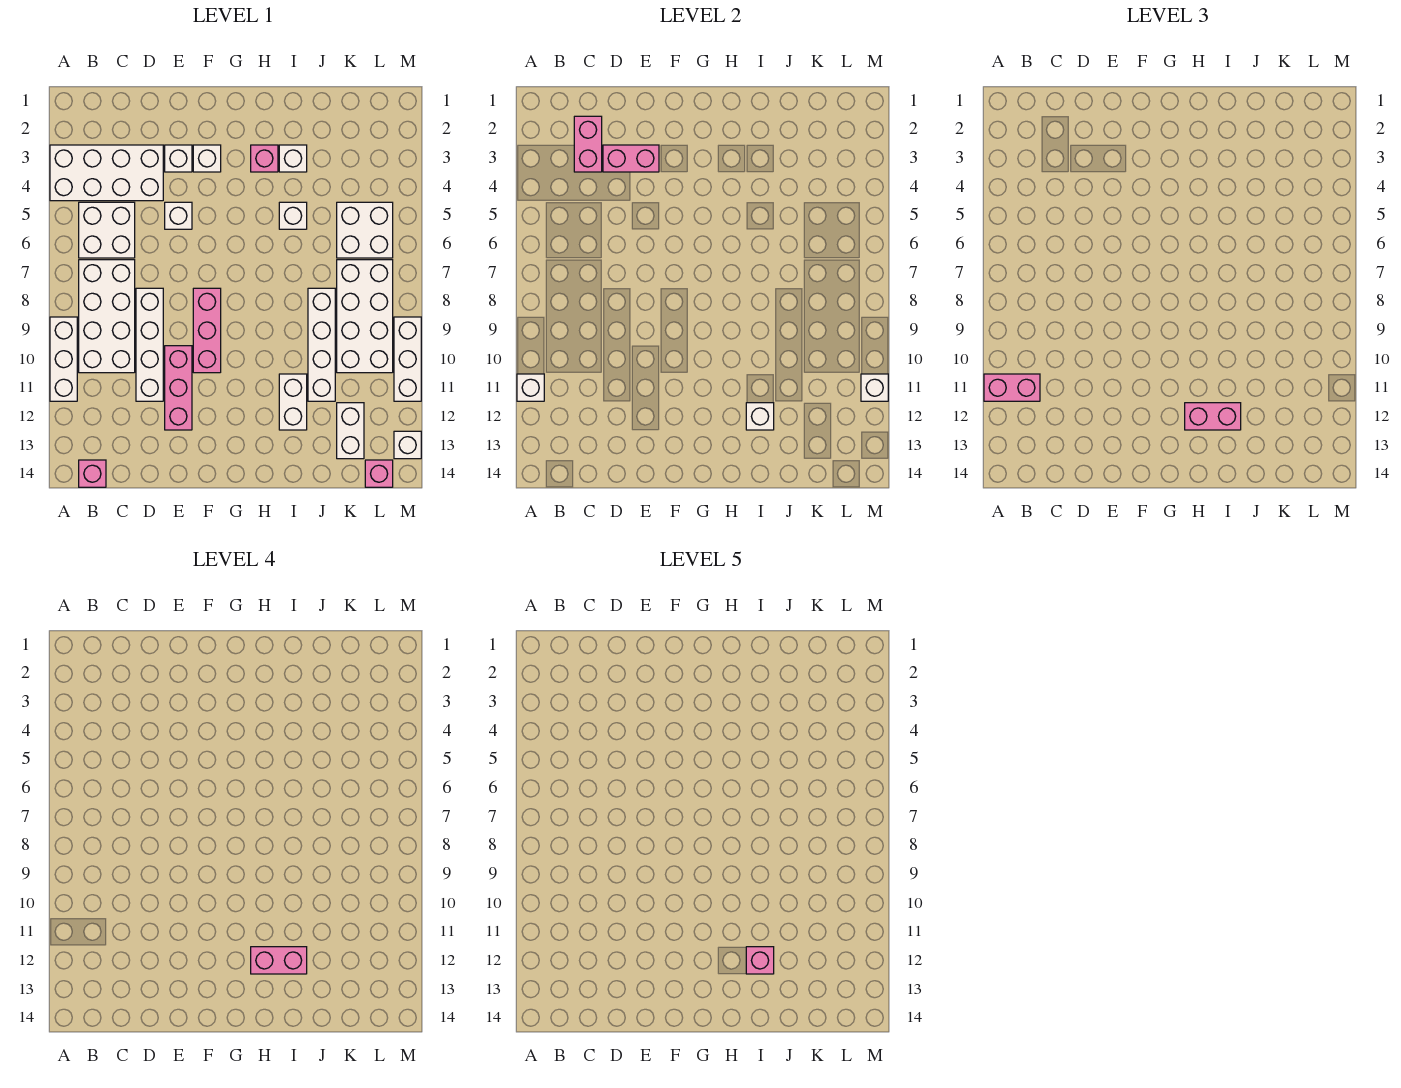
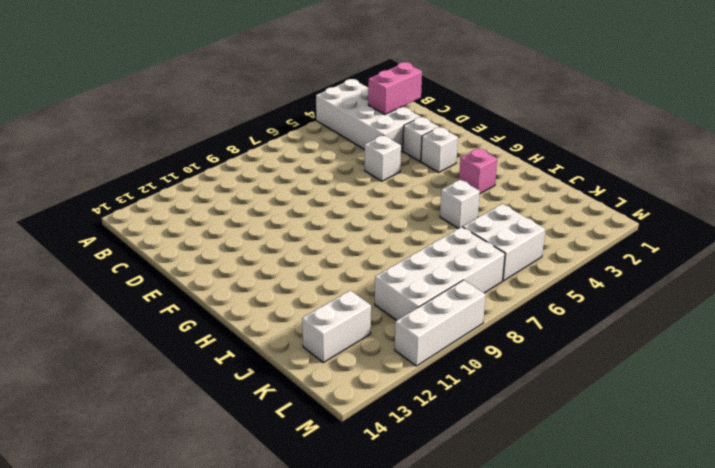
none -> white 1x3 brick [50,317,77,401]
none -> white 2x2 brick [79,202,135,258]
none -> white 2x4 brick [79,260,135,373]
none -> pink 1x1 brick [79,460,106,487]

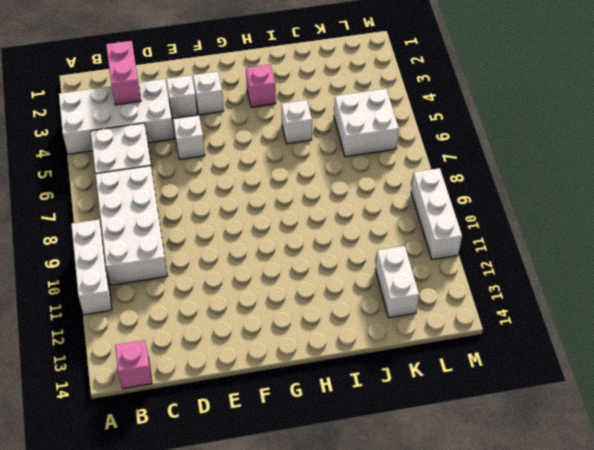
none -> white 1x4 brick [136,288,163,401]
none -> pink 1x3 brick [165,346,192,430]
none -> pink 1x3 brick [193,288,221,373]
none -> white 1x1 brick [279,145,307,172]

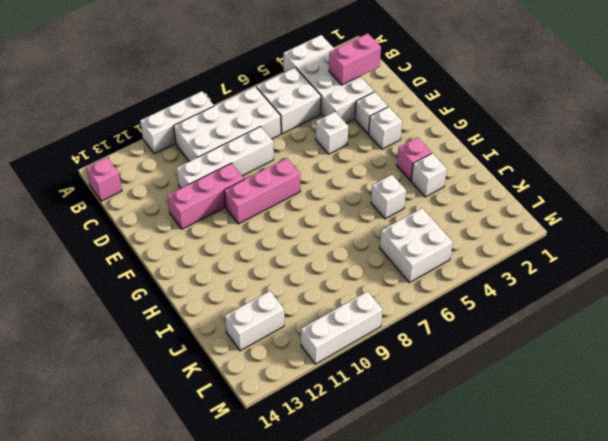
none -> white 1x2 brick [279,374,307,430]
none -> white 1x4 brick [308,288,335,401]
none -> white 2x4 brick [337,260,393,373]
none -> pink 1x1 brick [365,460,393,487]

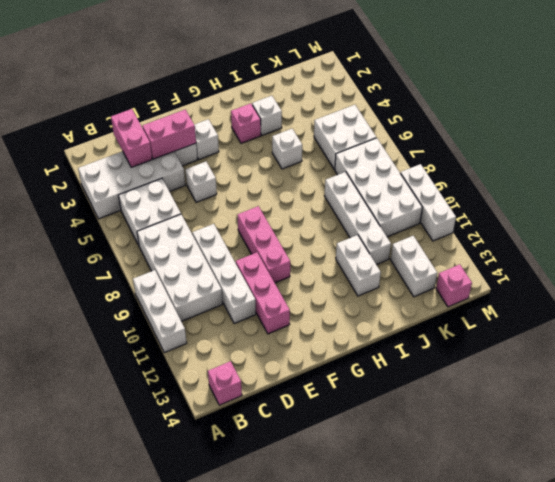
none -> white 1x1 brick [394,431,421,459]
none -> white 1x1 brick [517,374,544,401]
none -> white 1x1 brick [746,403,774,430]
none -> white 1x1 brick [861,374,888,401]

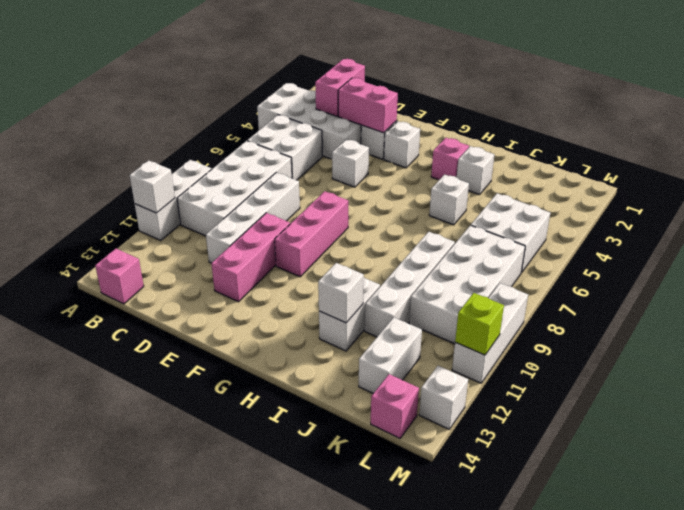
lime 1x1 brick [455,293,504,355] -> white 1x1 brick [861,374,888,401]
none -> pink 1x2 brick [984,374,1040,401]
none -> pink 1x2 brick [1185,403,1241,430]
none -> pink 1x2 brick [251,947,307,974]
none -> pink 1x1 brick [746,947,774,974]

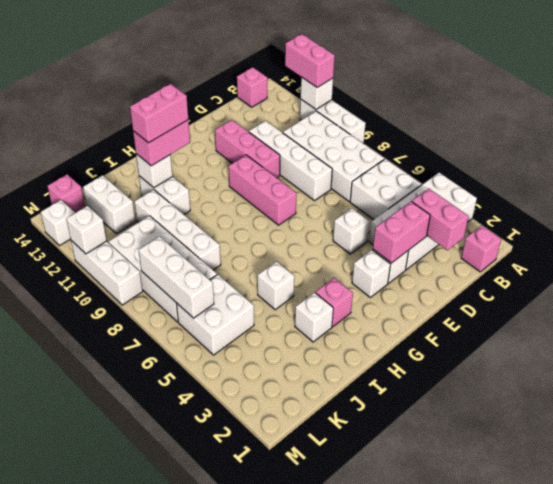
pink 1x2 brick [285,34,335,87] -> pink 1x2 brick turned to [984,374,1040,401]
pink 1x1 brick [461,225,501,272] -> pink 1x1 brick moved to [746,947,774,974]
white 1x3 brick [139,236,214,318] -> none

